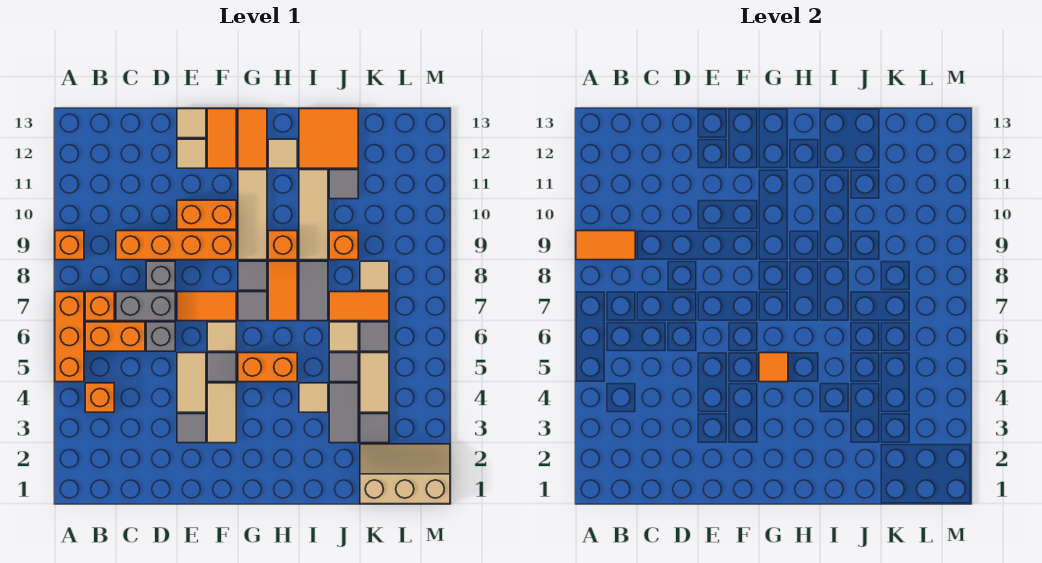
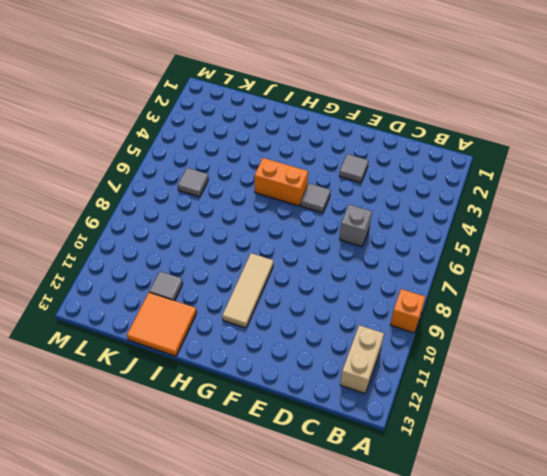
tan 1x2 brick [340,325,384,394] -> none
none -> orange 1x3 brick [55,292,84,382]
none -> orange 1x1 brick [85,383,114,412]
none -> orange 1x2 brick [85,322,145,351]
none -> orange 1x1 brick [85,292,114,321]

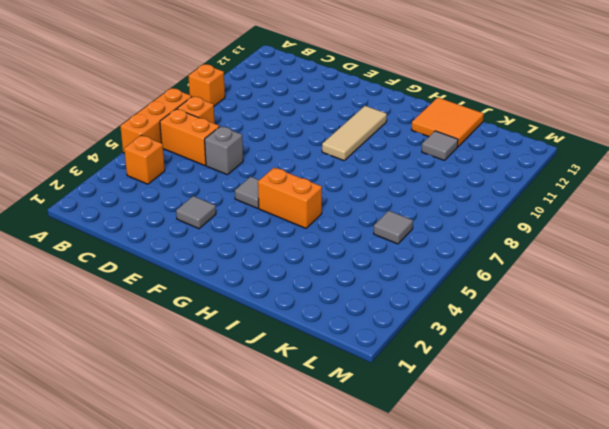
none -> grey 1x2 brick [116,292,175,321]
none -> orange 1x4 brick [116,231,236,260]
none -> grey 1x1 brick [146,261,175,290]
none -> tan 1x2 tile [177,353,206,412]

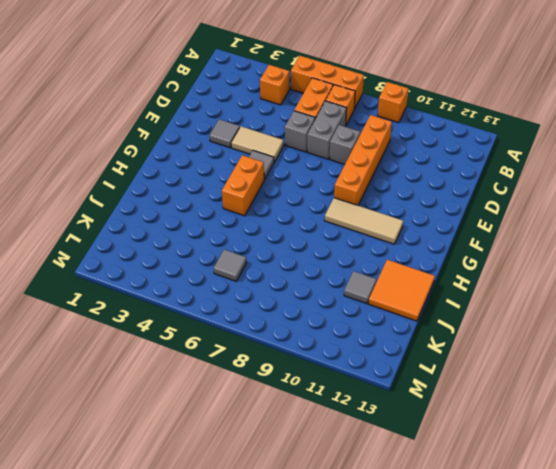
none -> orange 1x2 tile [177,292,236,321]
none -> orange 1x2 brick [177,200,236,229]
none -> tan 1x1 tile [177,139,206,168]
none -> tan 1x1 tile [177,109,206,138]

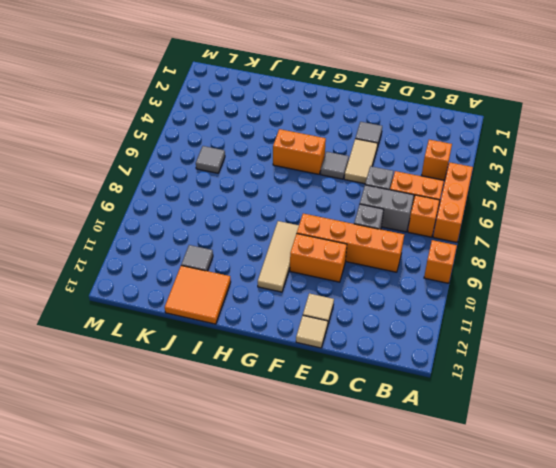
none -> orange 1x2 tile [177,292,236,321]
none -> tan 1x2 tile [207,383,236,443]
none -> tan 1x1 tile [207,322,236,351]
none -> orange 1x2 tile [207,109,236,168]

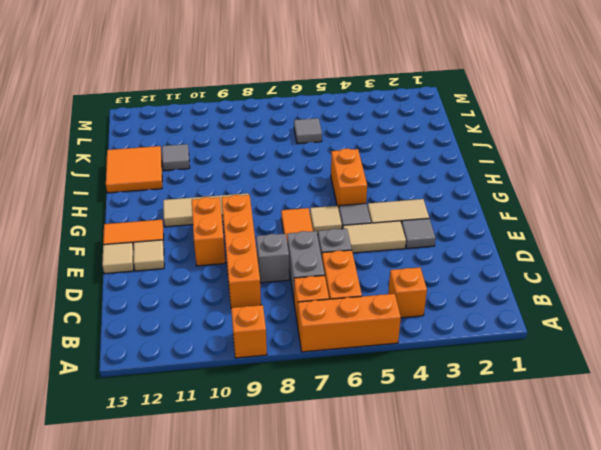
none -> grey 1x1 tile [238,292,267,321]
none -> grey 1x1 tile [238,261,267,290]
none -> orange 1x2 tile [238,109,267,168]
none -> orange 1x2 tile [268,261,297,321]

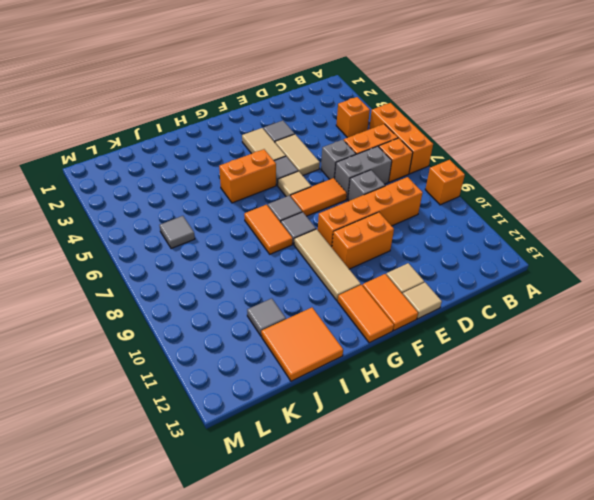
none -> orange 1x1 brick [268,231,297,260]
none -> tan 1x1 tile [268,139,297,168]
none -> tan 1x1 tile [299,383,328,412]
none -> grey 1x2 tile [299,261,328,321]

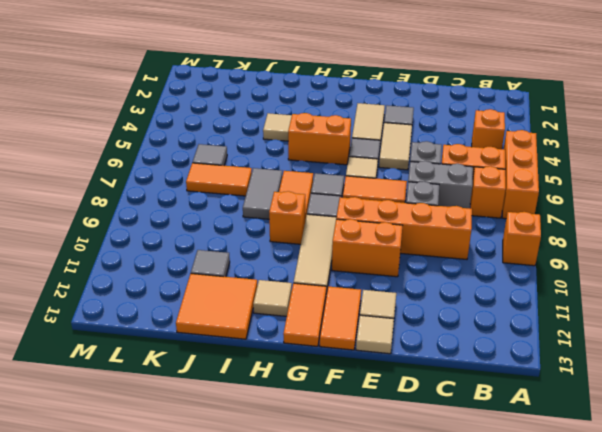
none -> tan 1x3 tile [299,170,328,260]
none -> grey 1x2 tile [329,383,358,443]
none -> grey 1x1 tile [329,353,358,382]
none -> tan 1x1 tile [329,322,358,351]

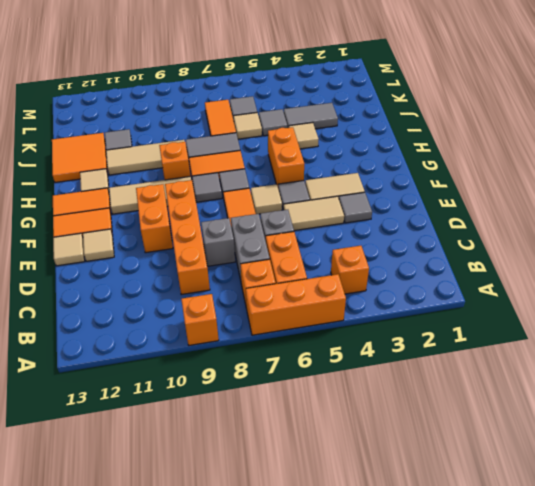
none -> orange 1x1 brick [329,231,358,260]
none -> tan 2x3 slope [360,444,450,504]
none -> grey 1x1 tile [360,414,389,443]
none -> tan 1x2 tile [360,353,389,412]

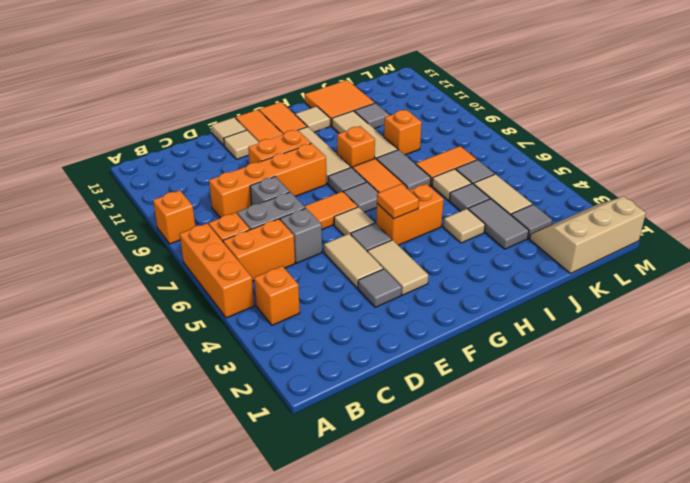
none -> tan 1x1 tile [360,261,389,290]
none -> orange 1x2 tile [576,231,635,260]

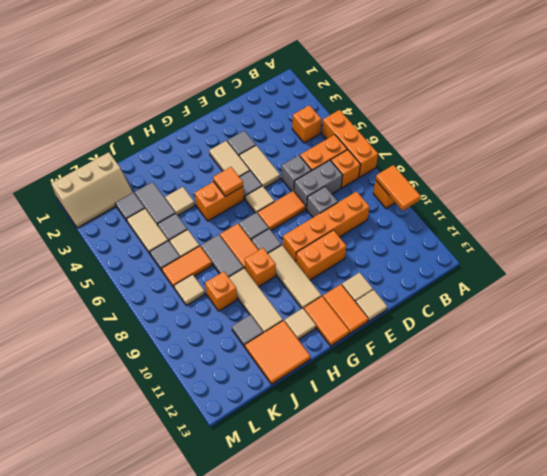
orange 1x2 tile [376,165,421,211] -> orange 1x2 tile turned to [576,231,635,260]

